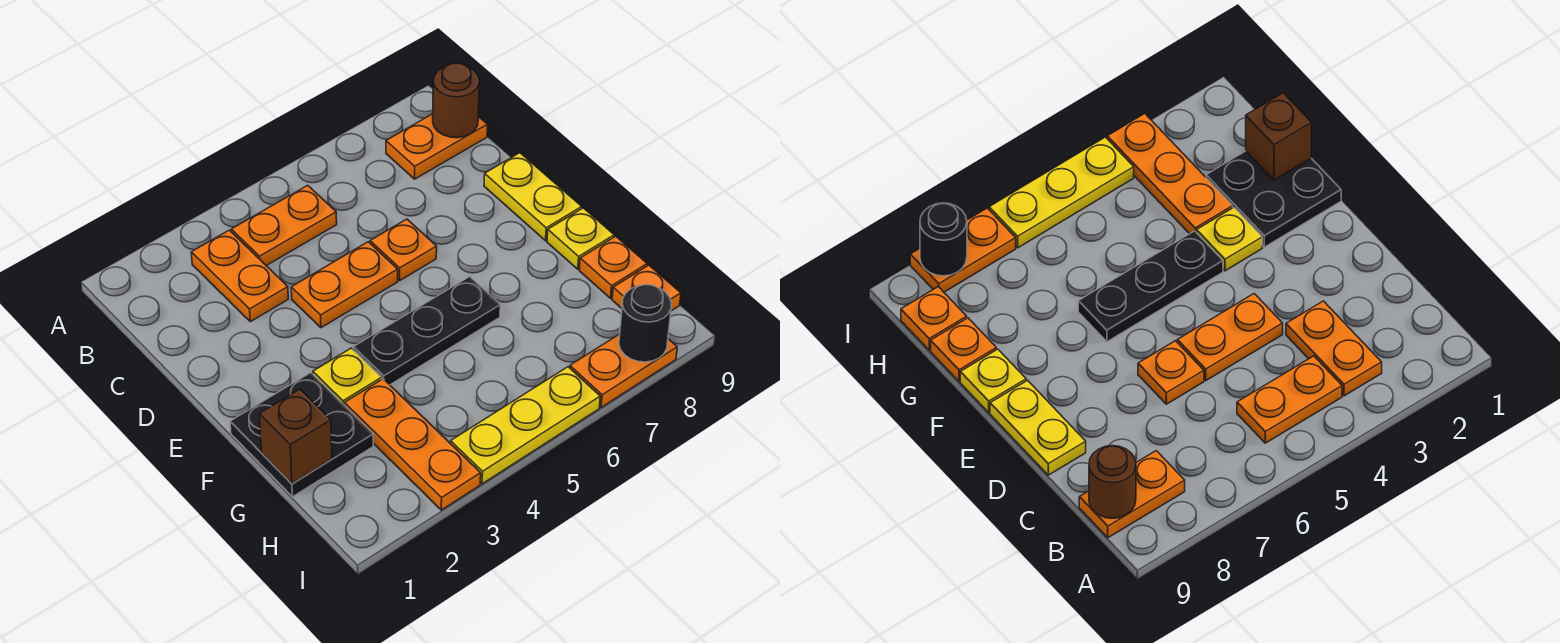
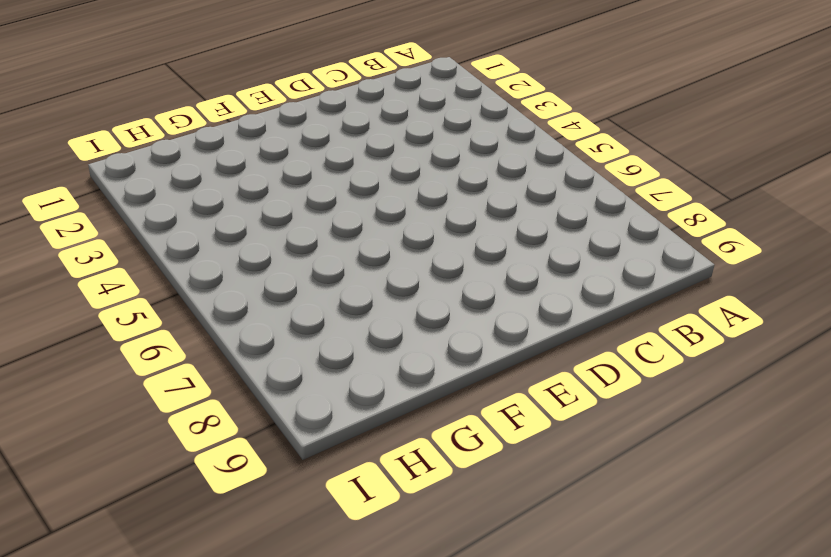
none -> orange 1x2 plate [191,230,288,322]
none -> orange 1x2 plate [231,185,337,266]
none -> orange 1x2 plate [386,114,487,179]

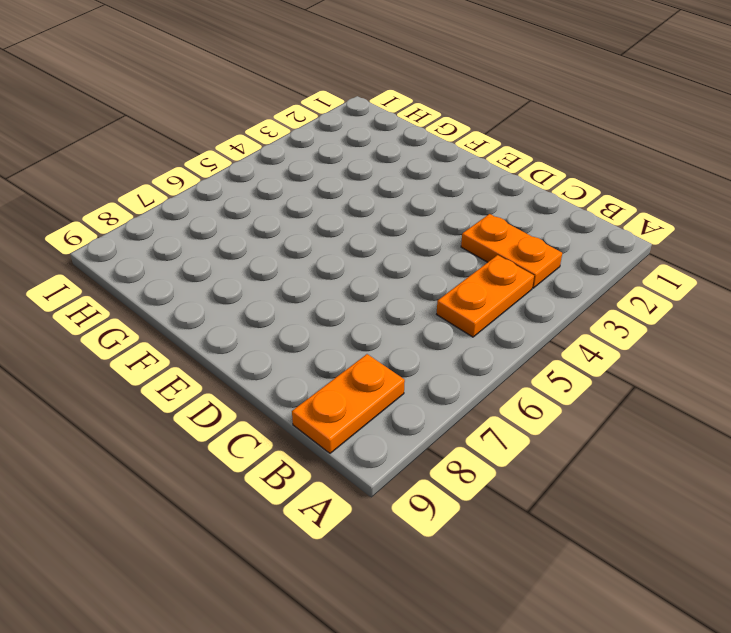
none -> orange 1x2 plate [291,242,398,328]
none -> orange 1x1 plate [370,219,437,280]
none -> yellow 1x2 plate [484,153,582,241]

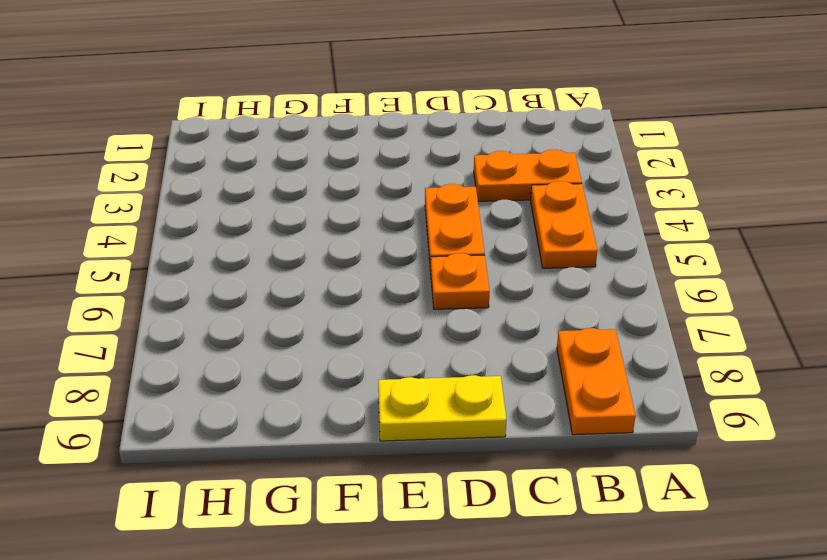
none -> black 2x2 plate [230,373,373,497]
none -> yellow 1x1 plate [313,348,382,405]
none -> black 1x3 plate [353,277,500,385]

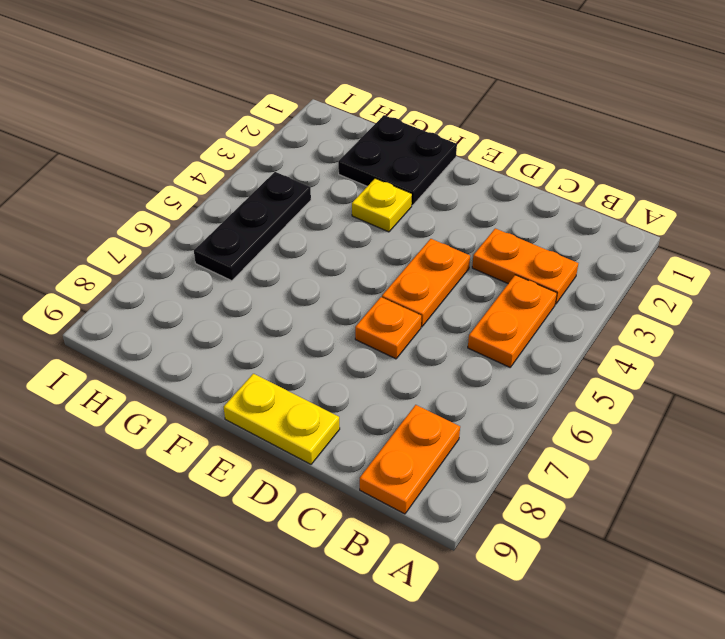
black 1x3 plate [194,172,311,281] -> black 1x3 plate moved to [353,277,500,385]
none -> yellow 1x1 plate [547,208,614,269]
none -> orange 1x3 plate [345,379,481,510]
none -> orange 1x1 plate [579,236,647,298]

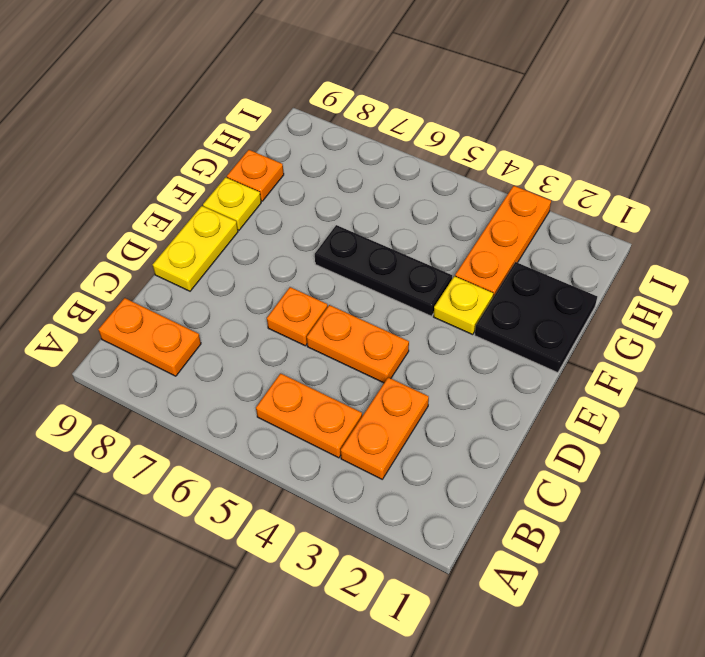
none -> orange 1x1 plate [612,265,681,311]
none -> yellow 1x3 plate [451,367,600,484]
none -> orange 1x2 plate [570,334,677,407]

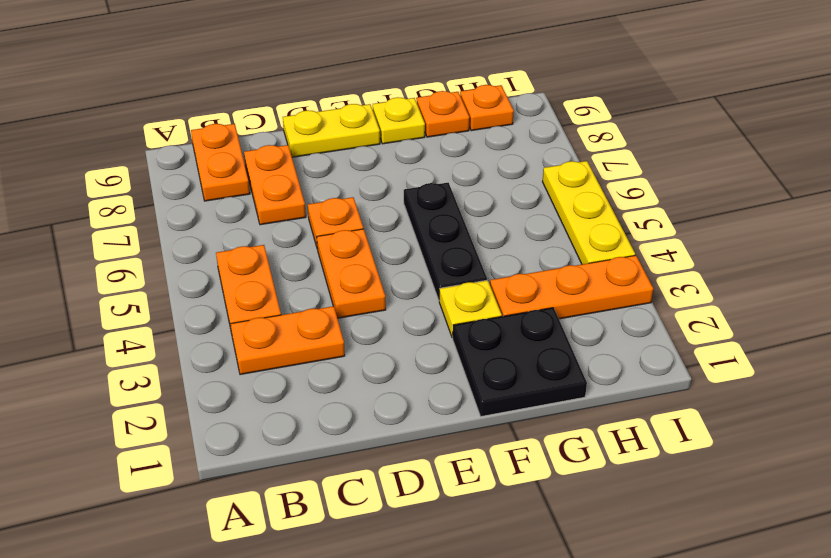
orange 1x2 plate [244,145,306,225] -> orange 1x2 plate moved to [570,334,677,407]
none -> brown 1x1 round brick [433,63,479,138]
none -> brown 1x1 brick [259,389,332,484]
none -> black 1x1 round brick [619,285,672,362]

